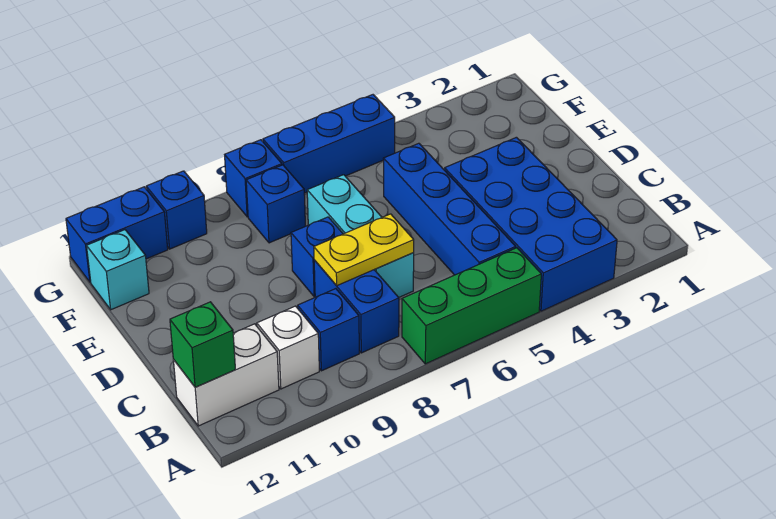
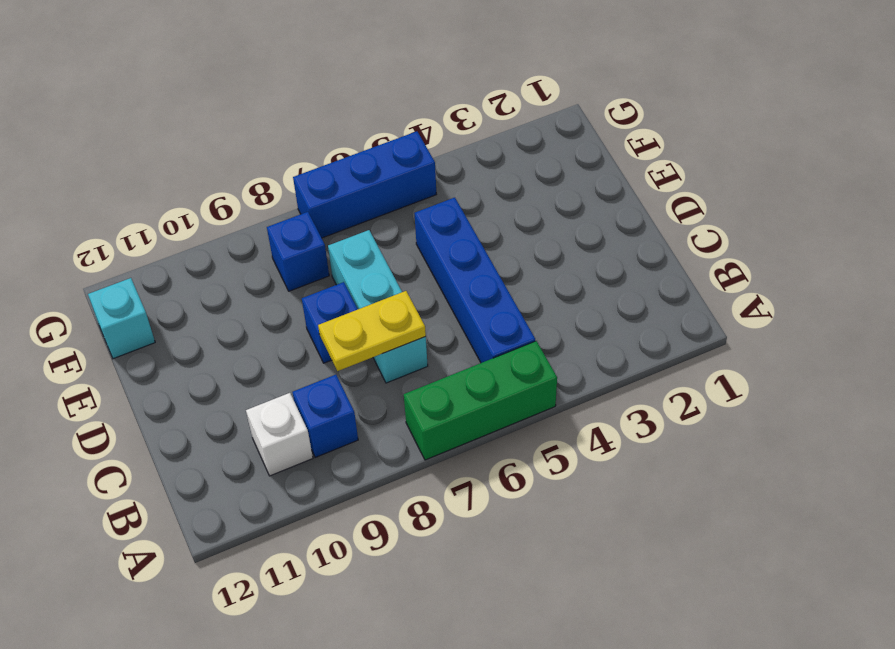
none -> blue 2x4 brick [445,137,617,311]
none -> blue 1x2 brick [314,260,399,353]
none -> white 1x2 brick [173,324,279,426]

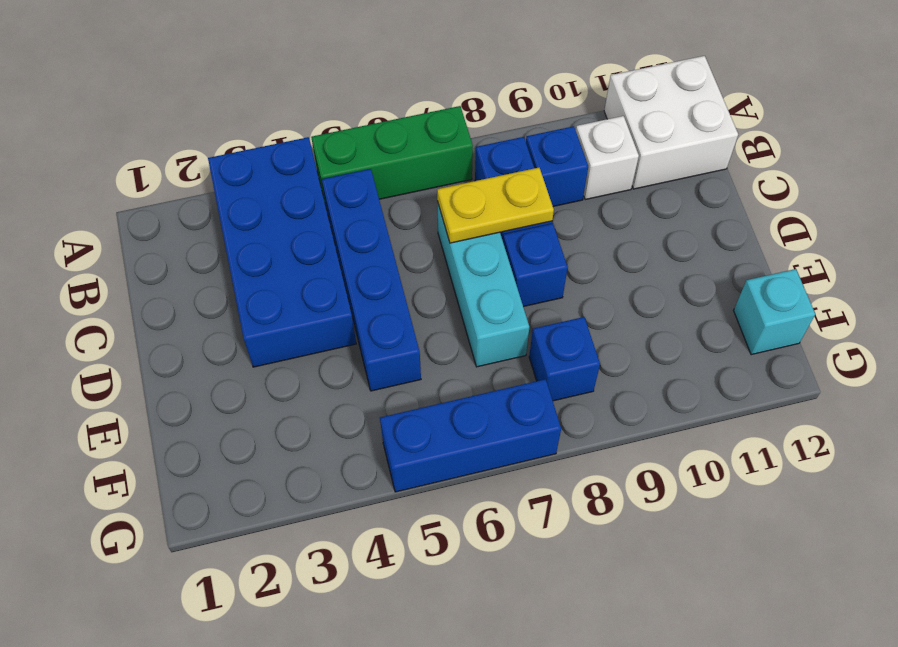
white 2x2 brick [604,56,738,189] -> white 1x2 brick [173,324,279,426]
none -> blue 1x1 brick [225,140,282,217]
none -> blue 1x1 brick [146,171,207,249]
none -> blue 1x2 brick [66,187,168,282]

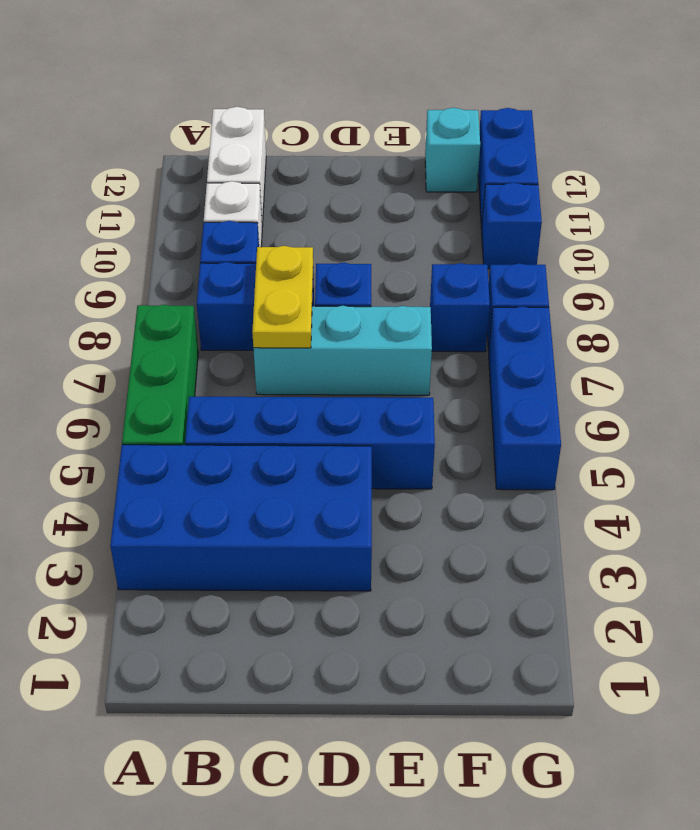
none -> green 1x1 brick [170,302,235,387]

